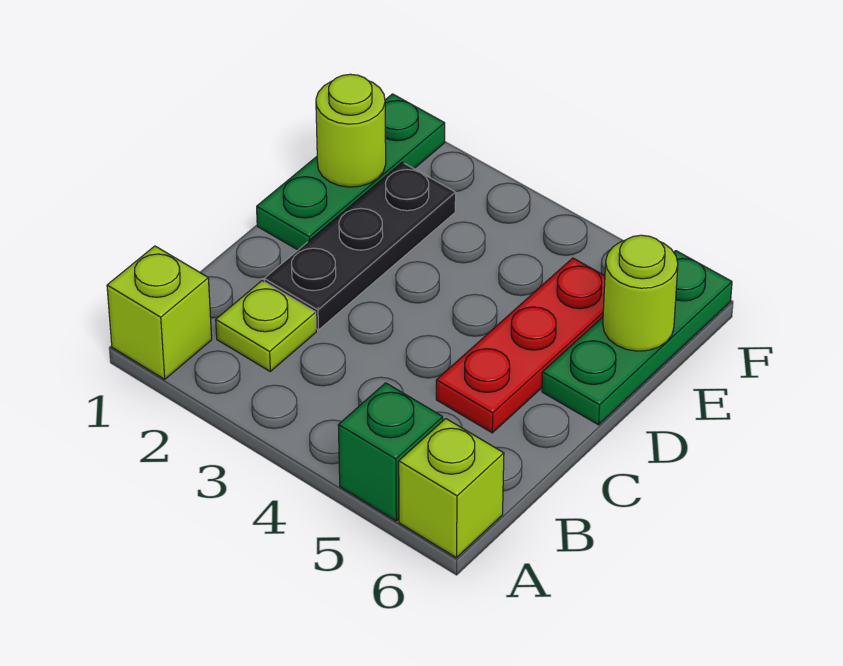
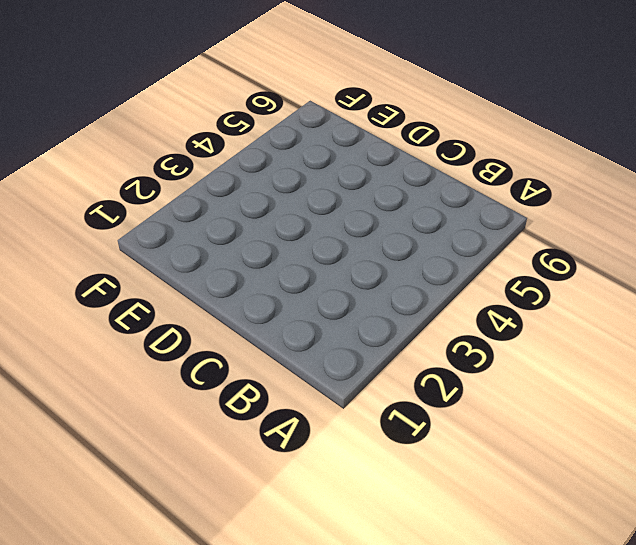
none -> lime 1x1 brick [107,246,212,379]
none -> green 1x1 brick [338,383,443,521]

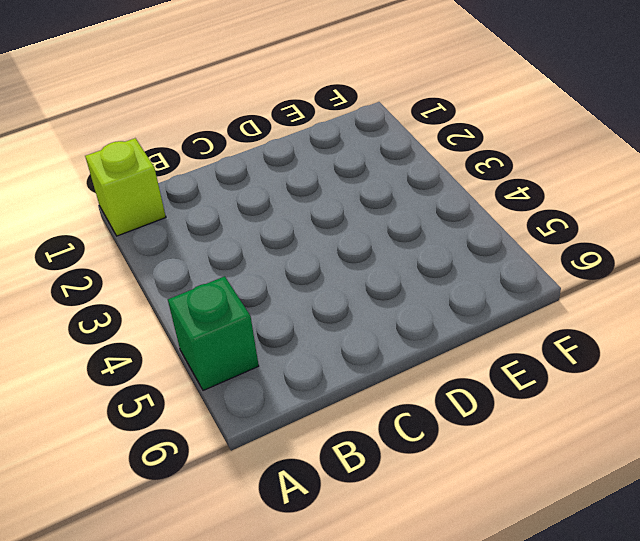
none -> lime 1x1 brick [399,419,504,558]
none -> lime 1x1 plate [216,281,316,371]

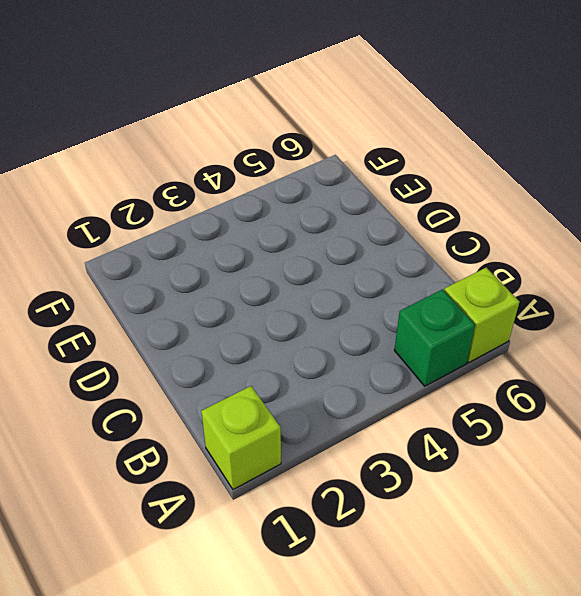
none -> lime 1x1 plate [216,281,316,371]
none -> black 1x3 plate [264,162,456,330]

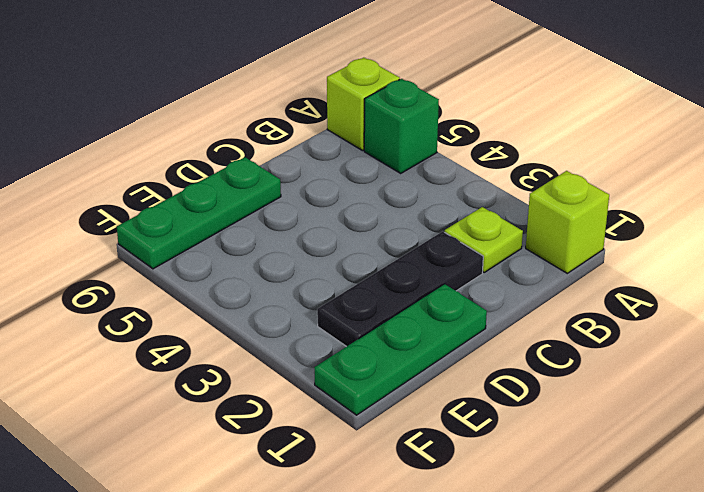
none -> red 1x3 plate [436,258,605,433]
none -> lime 1x1 round brick [316,74,386,187]

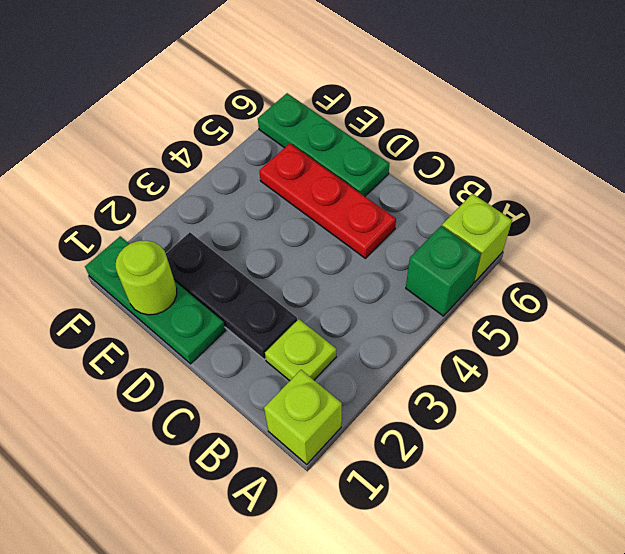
none -> lime 1x1 round brick [603,235,678,351]

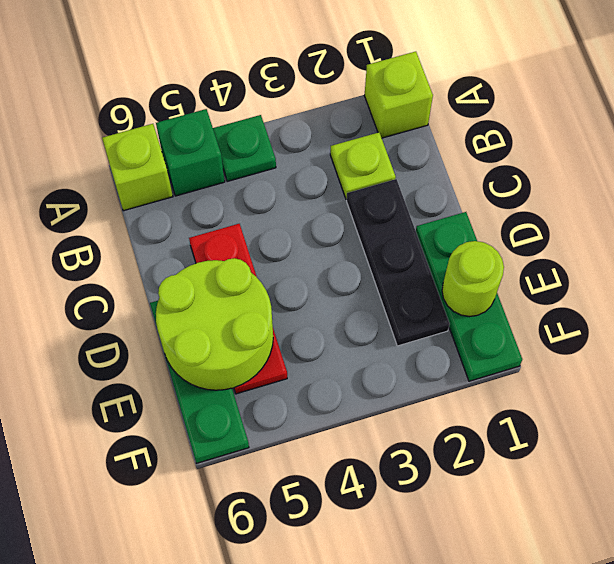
green 1x1 plate [213,115,276,182] -> none
lime 2x2 round brick [156,258,273,390] -> lime 1x1 round brick [603,235,678,351]

